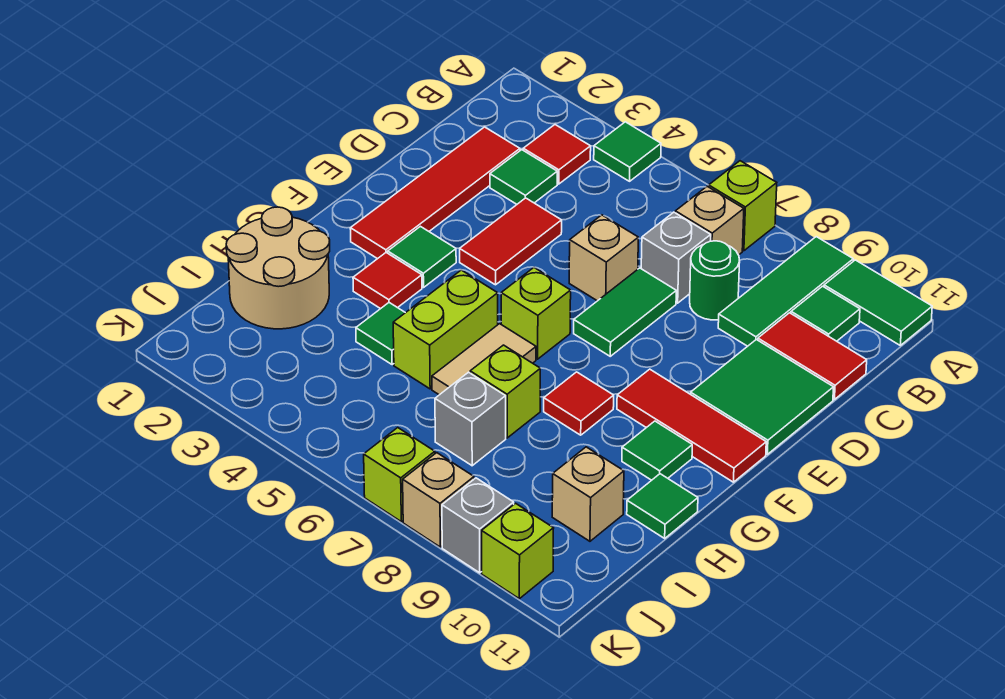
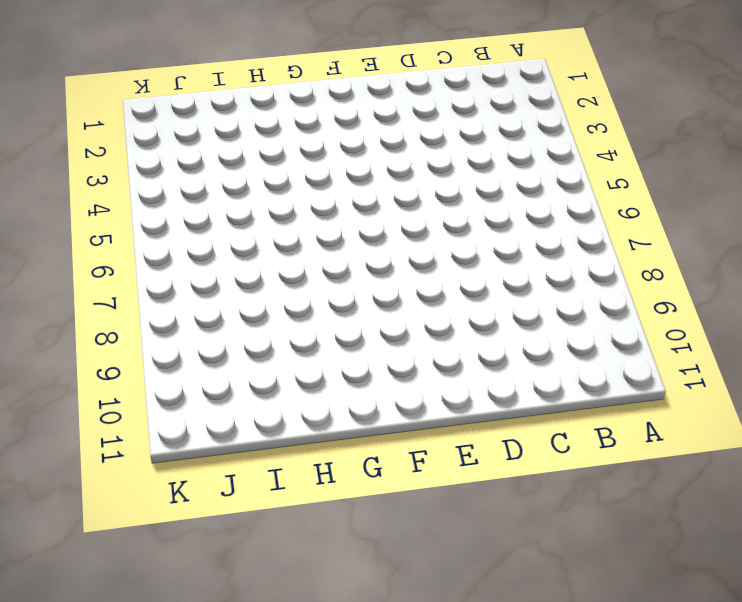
none -> green 1x1 tile [594,122,661,181]
none -> lime 1x1 brick [709,161,777,251]
none -> green 1x3 tile [718,237,853,346]
none -> green 1x2 tile [824,260,932,345]

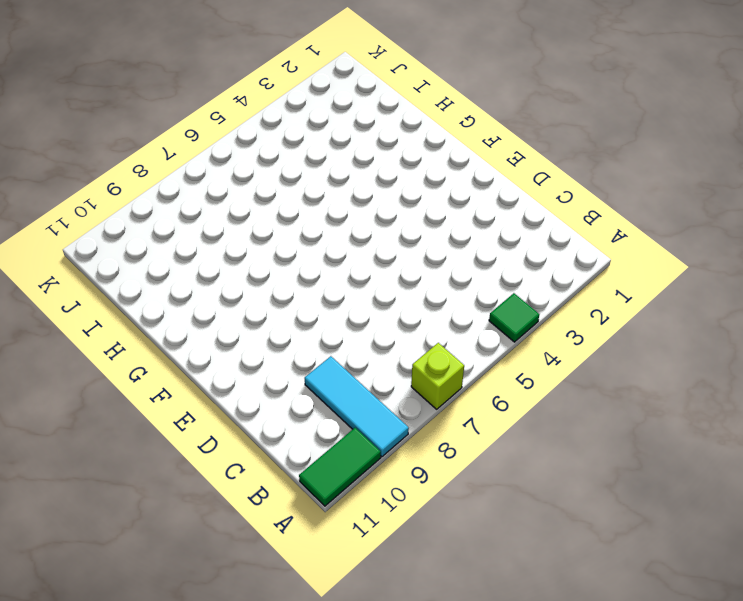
cyan 1x3 tile [305,356,409,457] -> green 1x3 tile [718,237,853,346]
none -> red 1x1 tile [523,125,591,184]
none -> tan 1x1 brick [675,186,744,255]
none -> green 1x1 tile [791,286,860,341]
none -> red 1x4 tile [350,127,520,259]

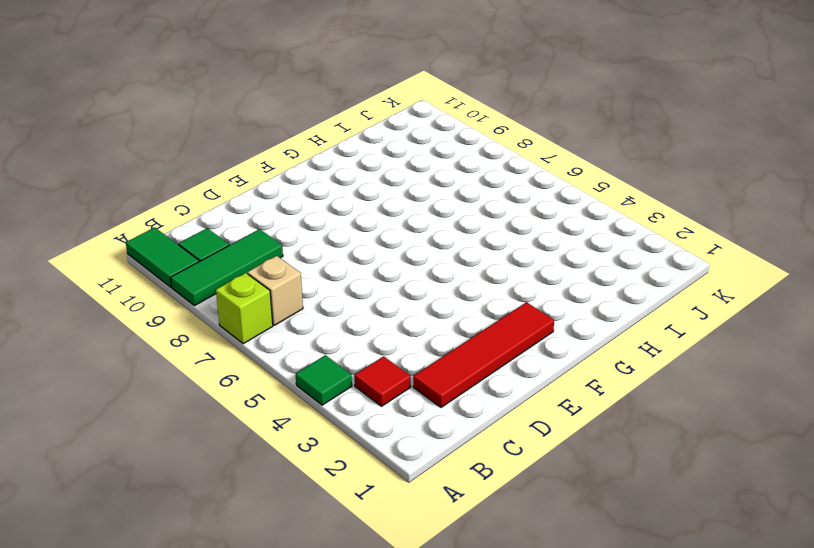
none -> green 1x1 tile [490,150,557,204]
none -> grey 1x1 brick [641,212,711,303]
none -> green 1x1 round brick [690,241,740,320]
none -> red 1x2 tile [758,313,867,399]

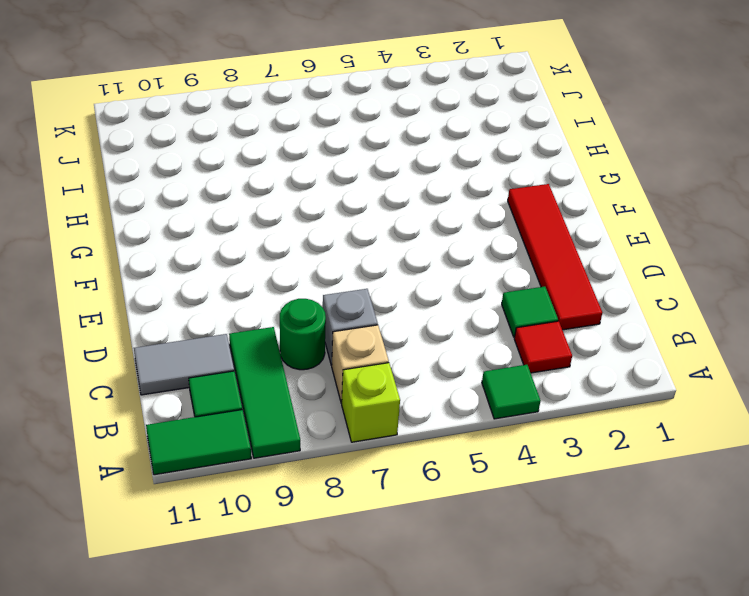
grey 1x2 tile [134,334,234,395] -> red 1x2 tile [758,313,867,399]
none -> red 1x2 tile [460,198,562,285]
none -> tan 1x1 brick [569,215,638,301]
none -> green 1x2 tile [574,268,676,356]
none -> green 2x2 tile [691,340,834,454]

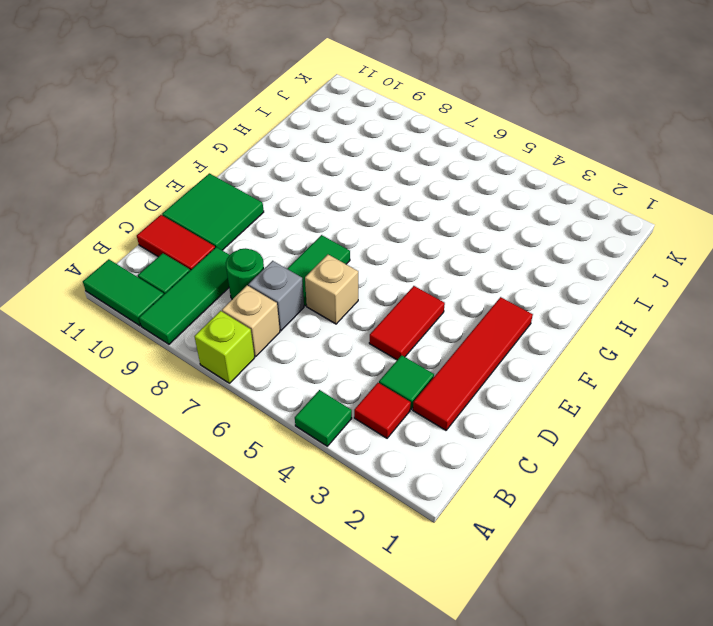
none -> green 1x1 tile [388,226,456,287]
none -> lime 1x1 brick [501,268,571,359]
none -> red 1x3 tile [617,369,766,482]
none -> red 1x1 tile [353,253,422,309]

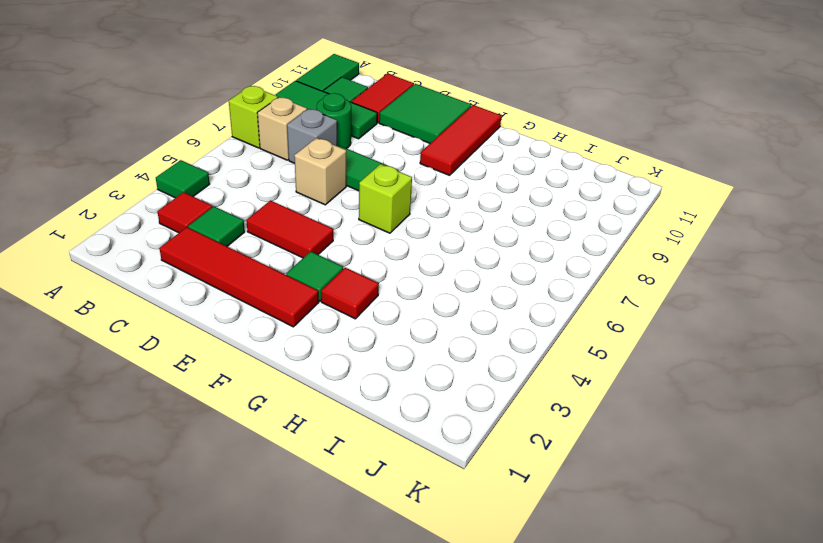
none -> lime 1x2 brick [393,270,498,389]
none -> tan 1x2 tile [432,324,536,395]
none -> red 1x1 tile [544,372,614,435]
none -> green 1x1 tile [622,421,692,480]

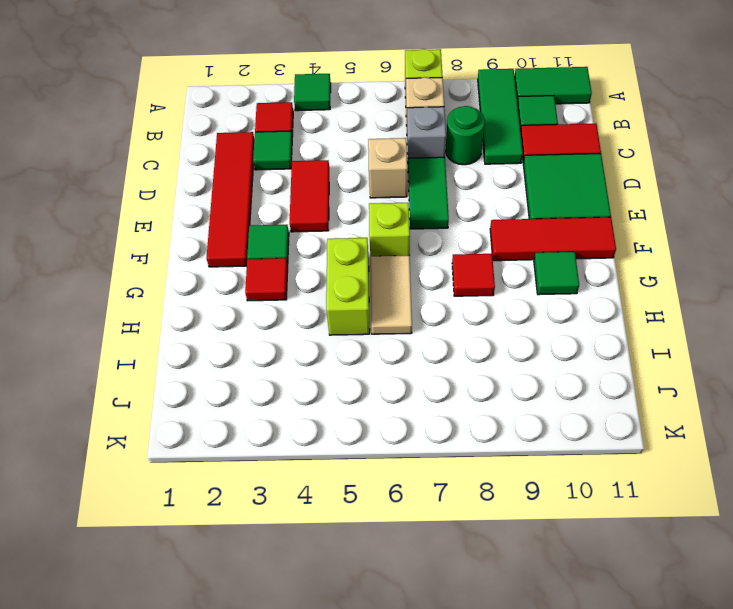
none -> tan 2x2 round brick [226,207,330,329]
none -> green 1x1 tile [356,303,405,365]
none -> lime 1x1 brick [470,345,540,438]
none -> green 1x1 tile [627,474,698,538]

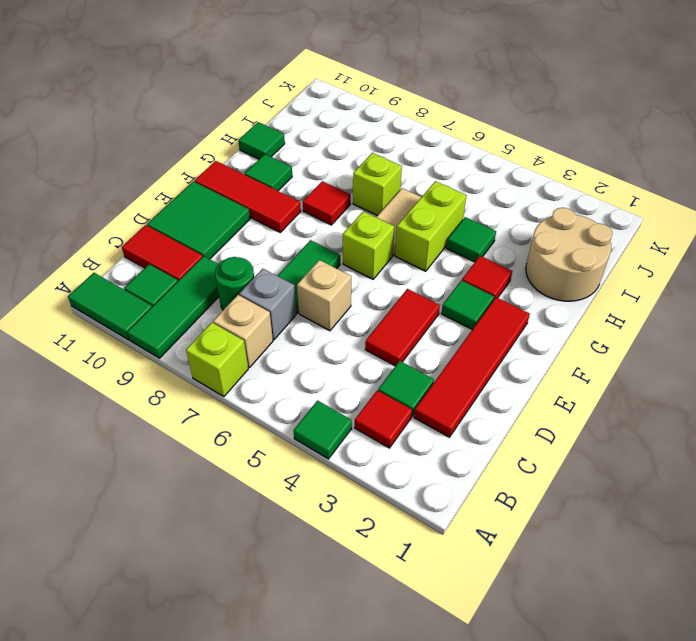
none -> grey 1x1 brick [435,372,506,466]
none -> tan 1x1 brick [552,447,624,541]
none -> lime 1x1 brick [364,428,435,522]
none -> tan 1x1 brick [403,453,474,547]

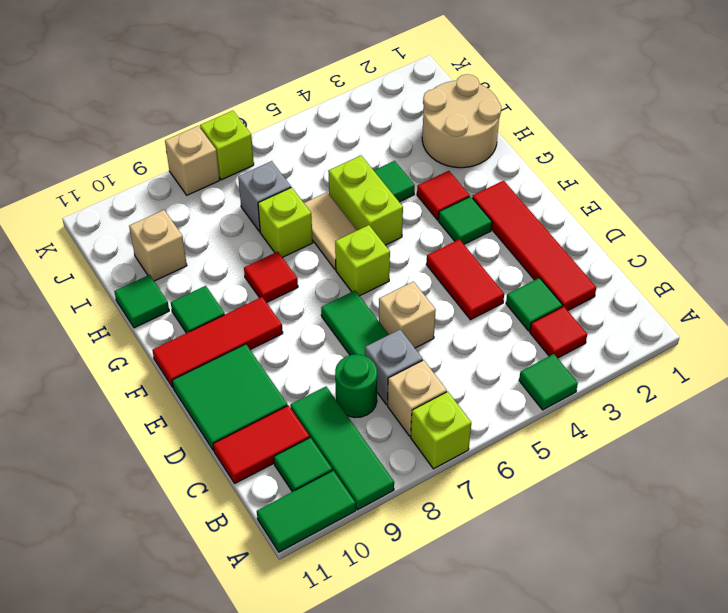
none -> grey 1x1 brick [442,478,514,573]
none -> lime 1x1 brick [482,503,554,599]

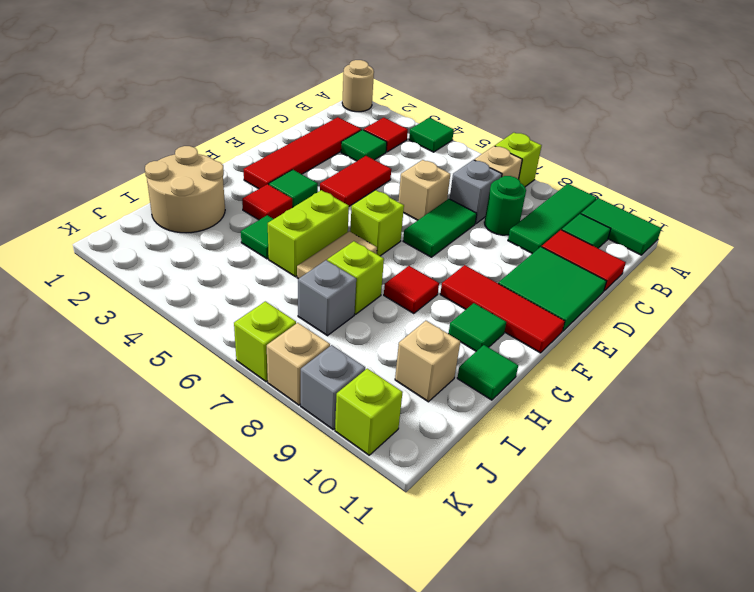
tan 1x1 round brick [342,60,374,112] -> none

